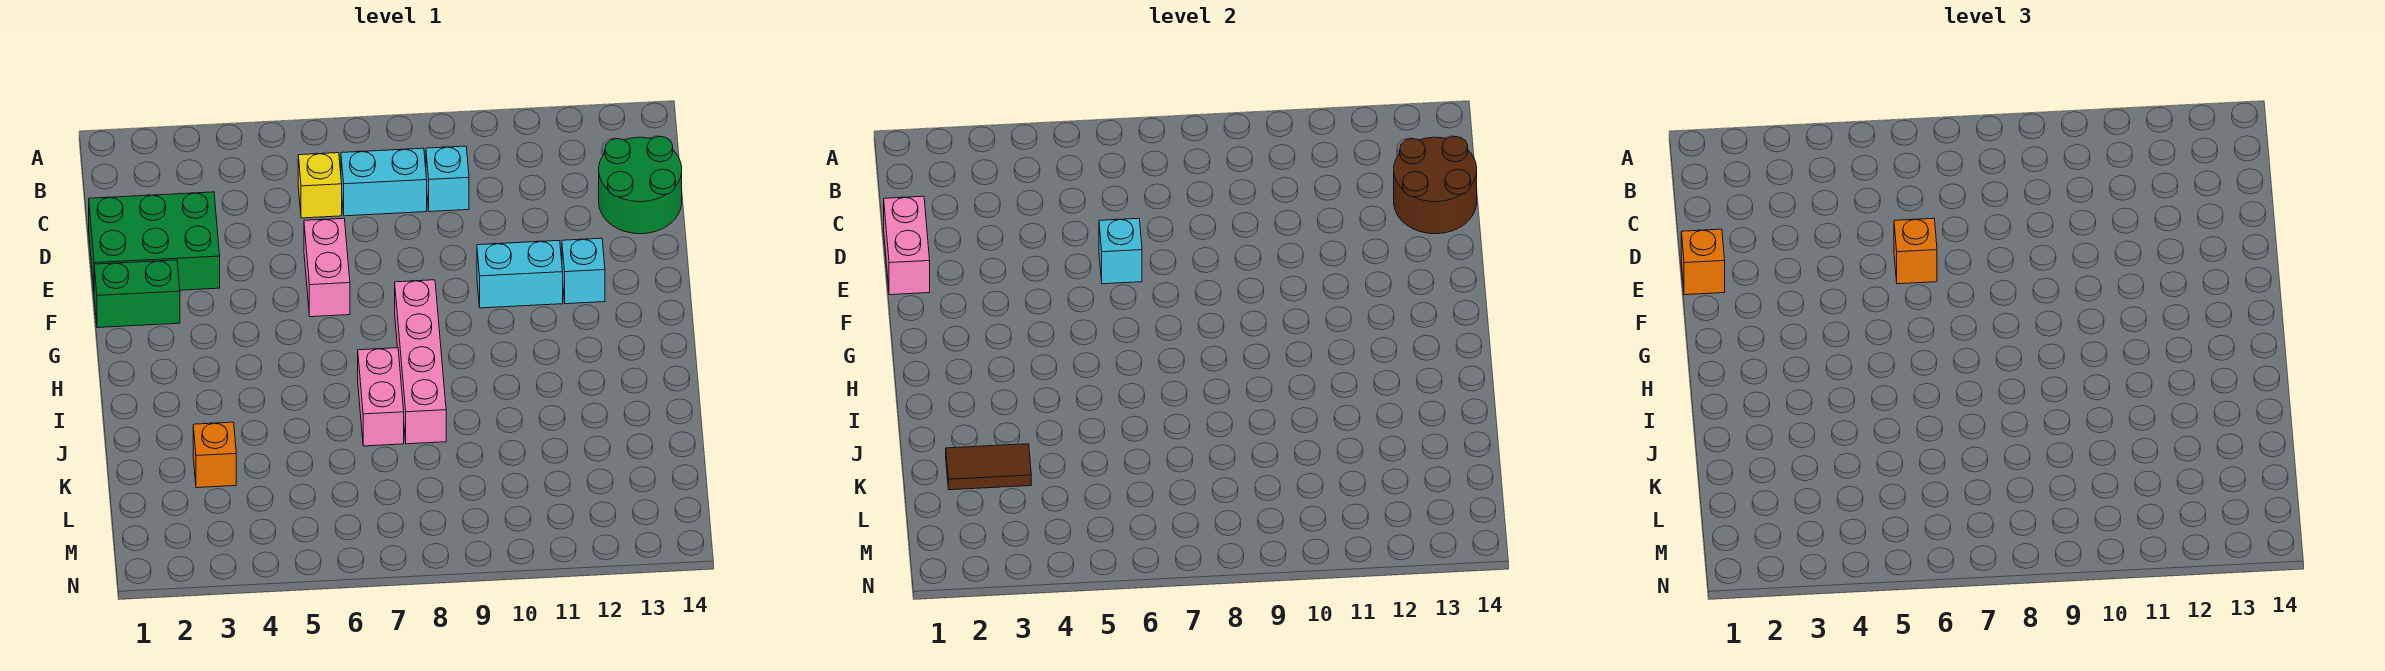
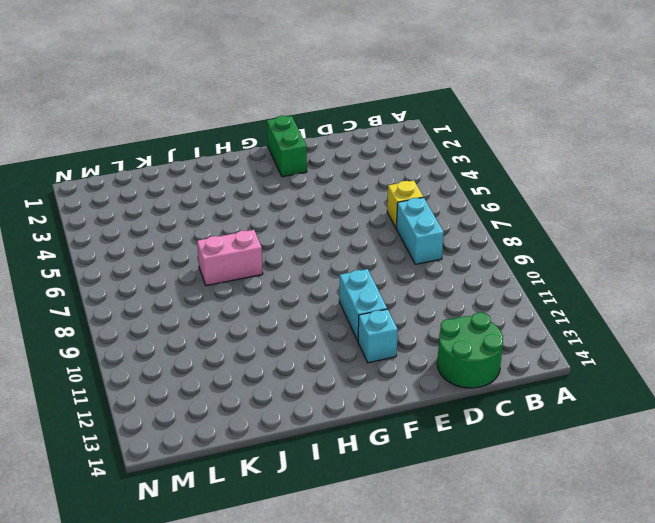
none -> cyan 1x1 brick [426,146,469,212]
none -> green 2x3 brick [89,192,220,290]
none -> pink 1x2 brick [304,218,350,317]

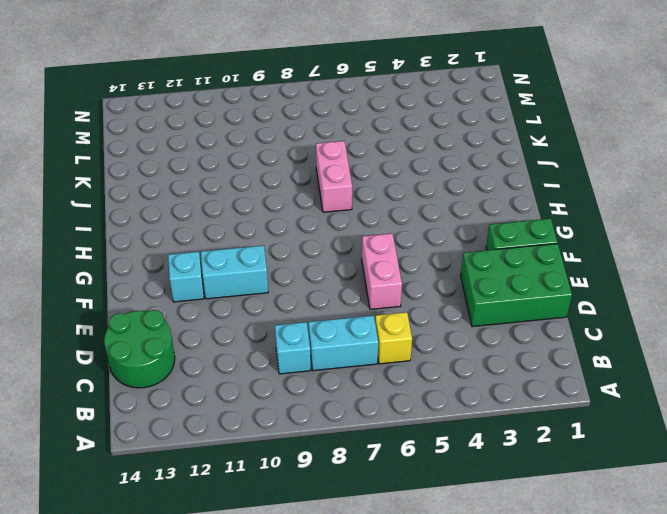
none -> pink 1x4 brick [395,280,446,444]
none -> orange 1x1 brick [193,422,236,488]
none -> brown 2x2 round brick [1394,136,1477,234]

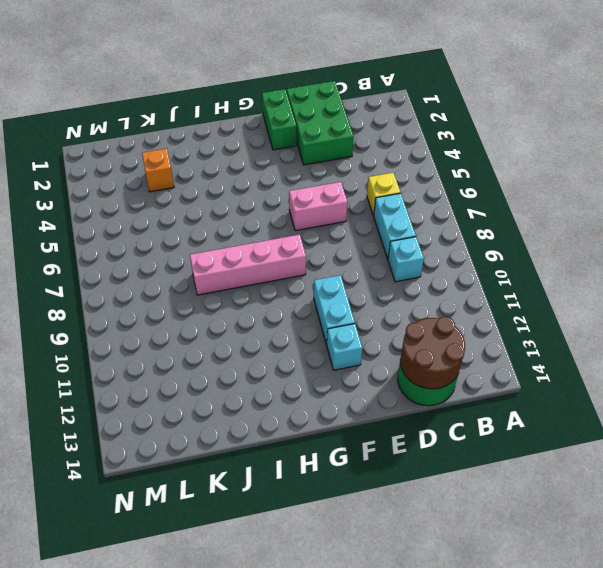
none -> pink 1x2 brick [358,348,404,446]
none -> pink 1x2 brick [884,196,930,295]
none -> cyan 1x1 brick [1099,218,1142,284]

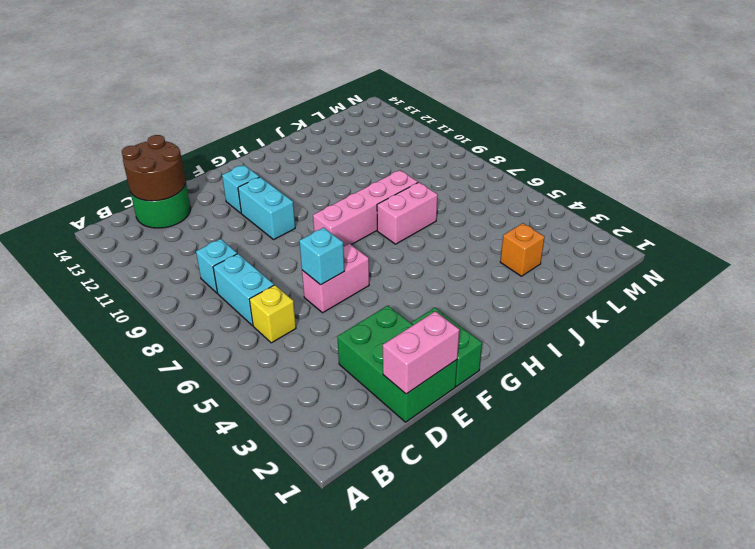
none -> brown 1x2 tile [946,444,1031,490]
none -> orange 1x1 brick [1681,229,1725,295]
none -> orange 1x1 brick [1894,218,1937,284]

